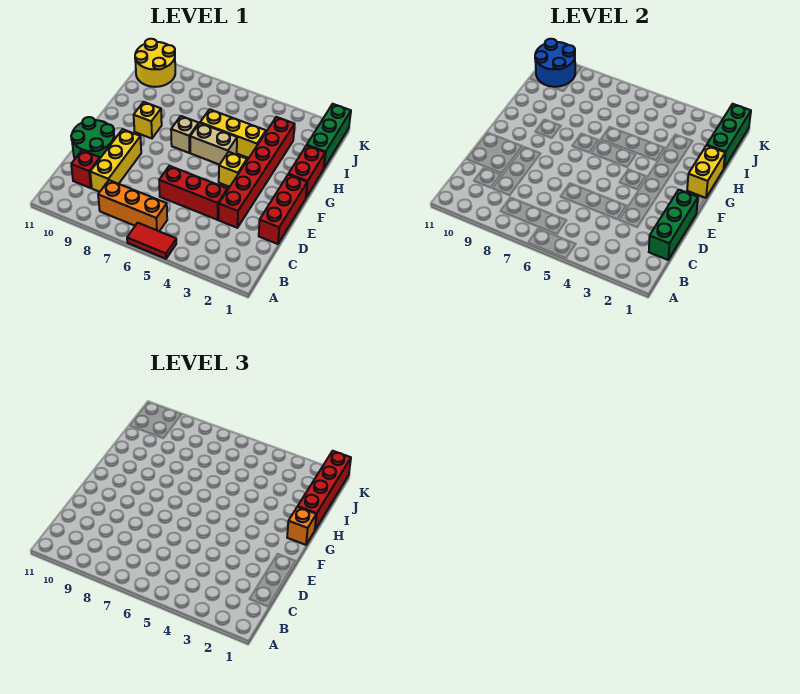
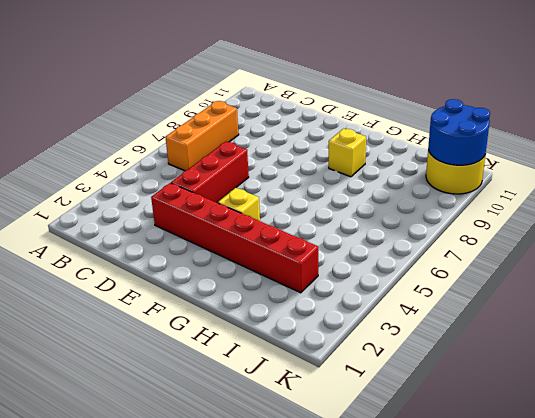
none -> red 1x2 tile [127,223,176,259]
none -> yellow 1x3 brick [90,129,141,192]
none -> red 1x1 brick [71,150,100,188]

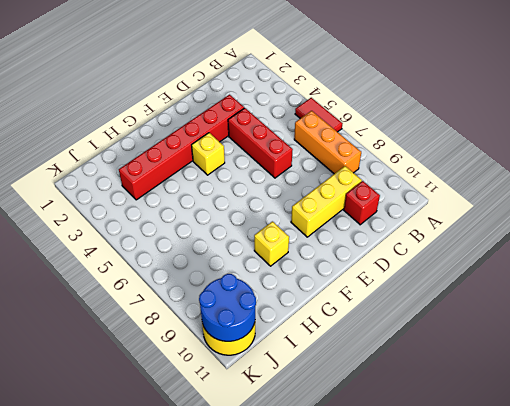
none -> red 1x3 brick [259,175,307,244]
none -> green 2x2 round brick [71,117,114,158]
none -> red 1x2 brick [288,145,325,197]

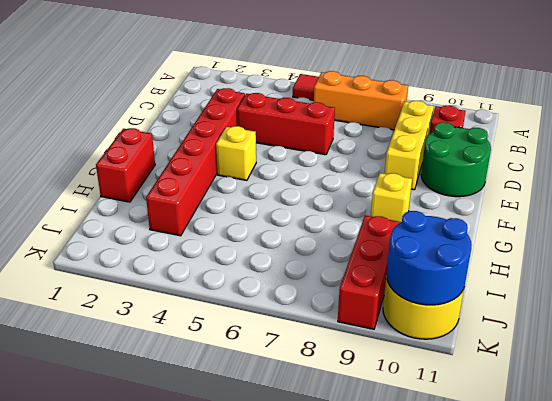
red 1x3 brick [338,215,399,329] -> red 1x3 brick moved to [259,175,307,244]
none -> tan 1x2 brick [190,123,237,165]
none -> tan 1x1 brick [171,116,199,153]
none -> yellow 1x3 brick [200,109,266,158]

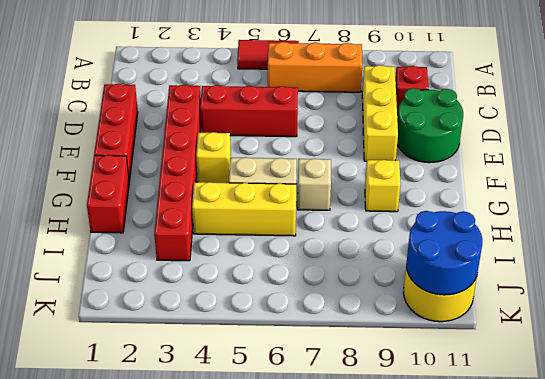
none -> green 1x3 brick [307,104,351,168]
none -> green 1x3 brick [649,190,698,260]
none -> yellow 1x2 brick [687,145,725,198]

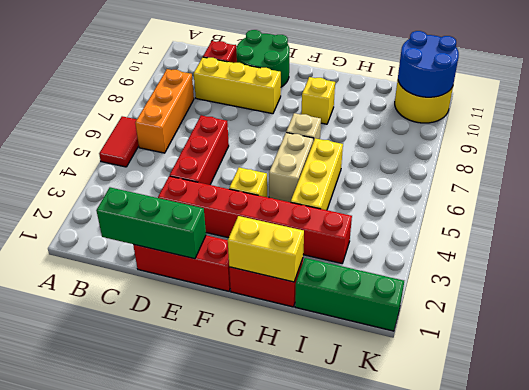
none -> green 1x3 brick [707,104,751,168]
none -> orange 1x1 brick [287,507,316,545]
none -> red 1x4 brick [298,451,351,530]

